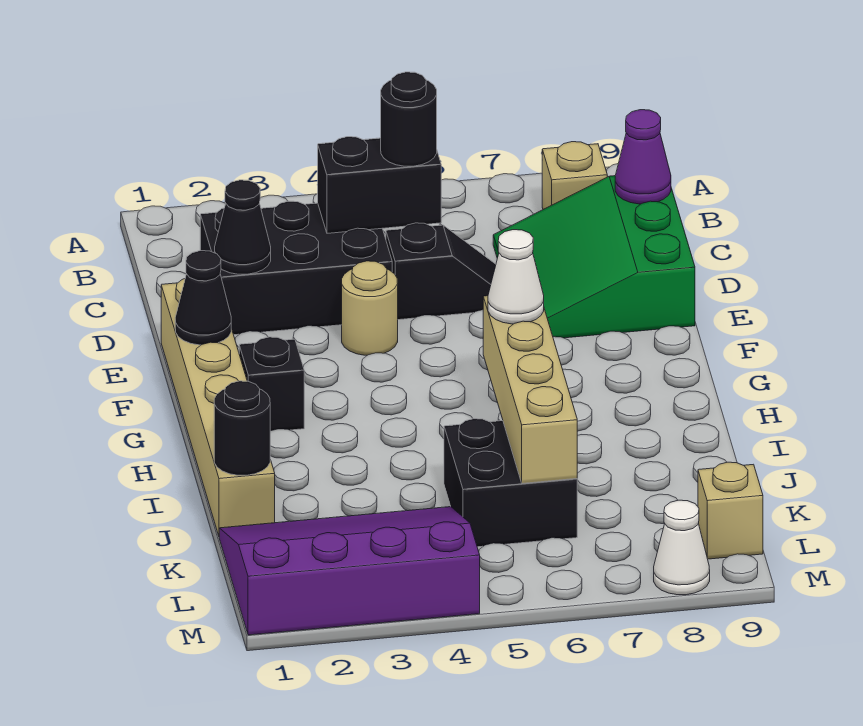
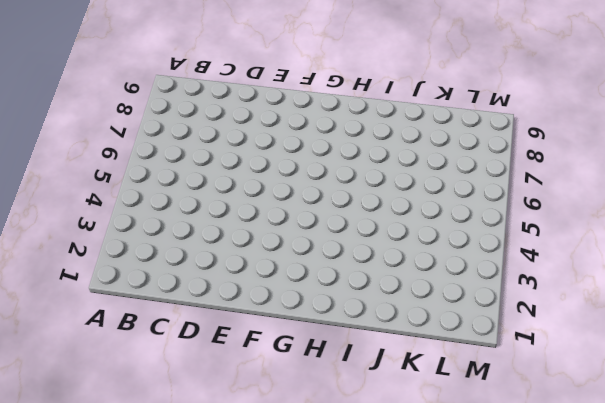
none -> tan 1x1 brick [542,142,607,209]
none -> black 2x3 brick [200,201,392,335]
none -> green 3x3 slope [493,176,695,338]

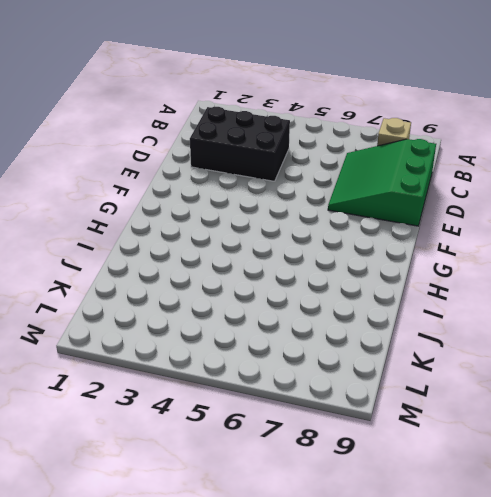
none -> black 1x2 slope [386,223,496,320]
none -> tan 1x6 brick [161,279,275,536]
none -> tan 1x1 round brick [342,261,398,355]

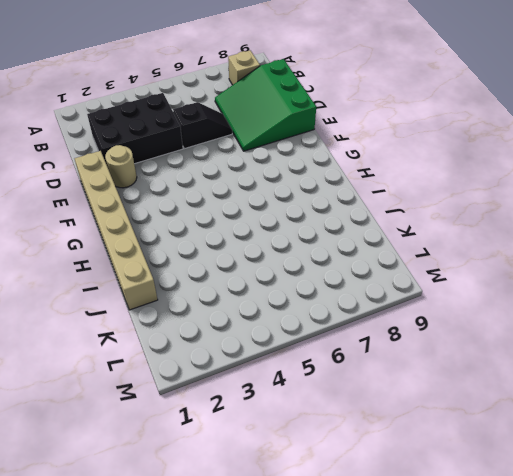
tan 1x1 round brick [105,145,137,188] -> tan 1x1 round brick moved to [342,261,398,355]
none -> black 1x1 brick [239,337,304,431]
none -> black 2x2 brick [444,419,577,547]
none -> purple 3x4 slope [219,507,480,635]

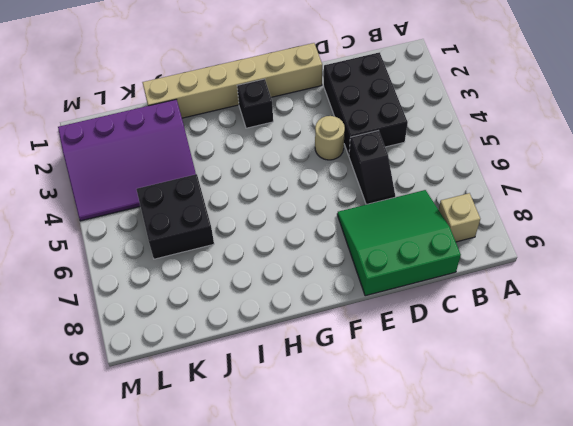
purple 3x4 slope [58,99,196,221] -> purple 3x4 slope turned to [219,507,480,635]
none -> tan 1x1 brick [698,462,763,559]
none -> white 1x1 cone [654,500,710,595]
none -> black 1x2 brick [318,137,441,233]

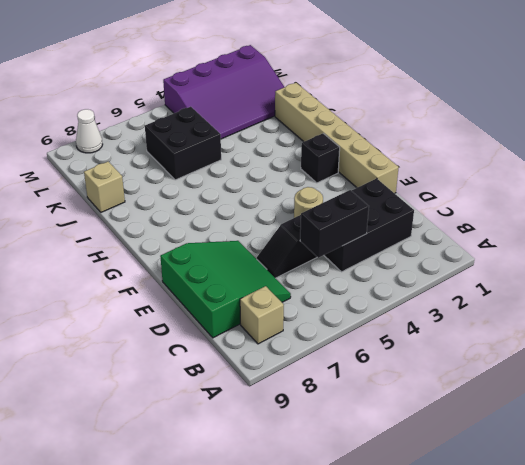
tan 1x1 brick [84,162,125,212] -> tan 1x1 brick moved to [698,462,763,559]
none -> purple 1x1 cone [615,110,671,204]
none -> black 1x1 cone [215,180,271,274]
none -> black 1x1 cone [175,251,231,345]

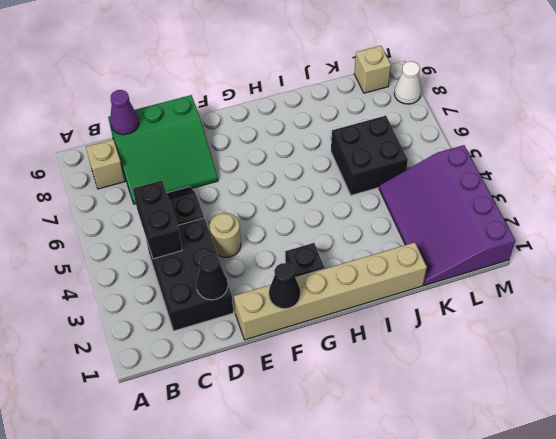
none -> tan 1x4 brick [483,296,577,484]
none -> black 1x1 round brick [214,381,270,475]
none -> black 1x1 round brick [381,72,437,166]

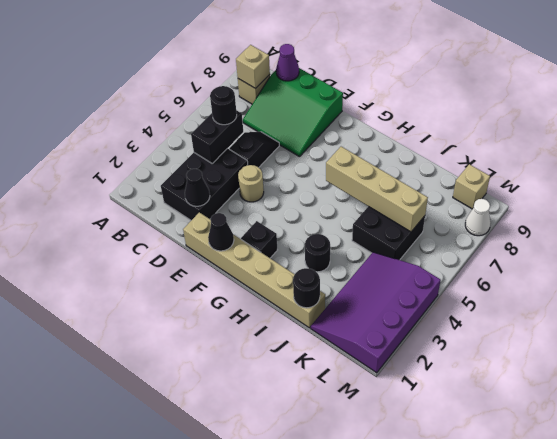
tan 1x1 brick [236,45,270,89] -> none
black 1x1 round brick [305,234,330,272] -> none
none -> white 1x1 cone [488,230,544,324]

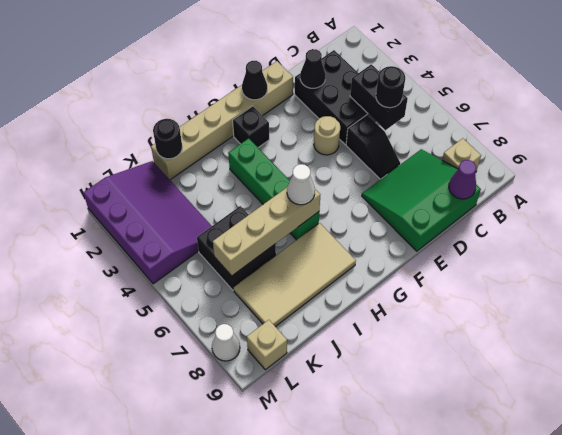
green 1x4 brick [228,138,319,240] -> none
tan 2x4 tile [234,223,356,327] -> none

